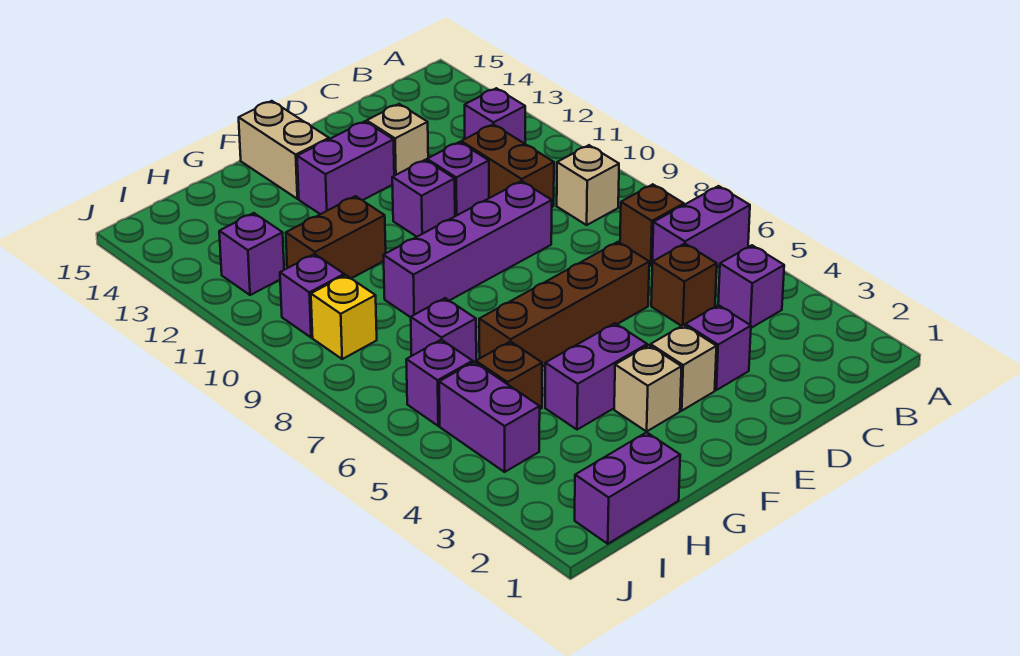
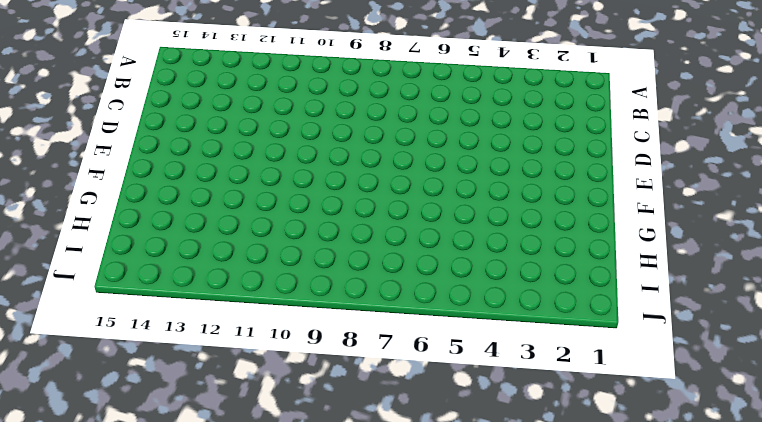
none -> purple 1x2 brick [652,186,750,267]
none -> purple 1x1 brick [718,245,784,328]
none -> brown 1x1 brick [620,184,684,265]

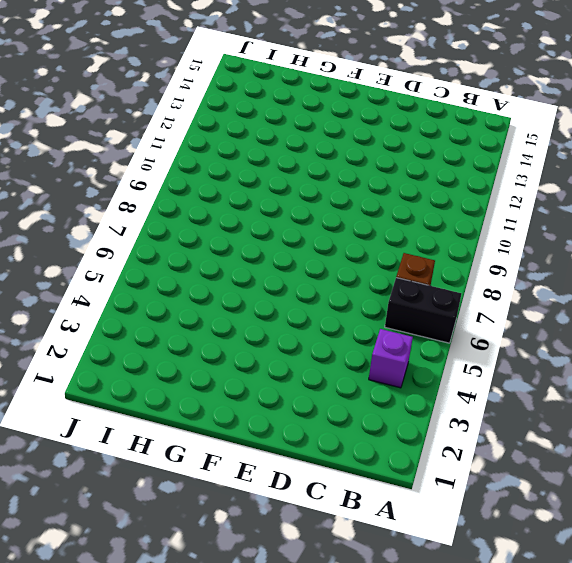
black 1x2 brick [385,278,461,343] -> purple 1x2 brick [652,186,750,267]
none -> tan 1x1 brick [557,145,619,225]
none -> purple 1x1 brick [465,88,525,144]
none -> brown 1x1 brick [651,244,717,326]

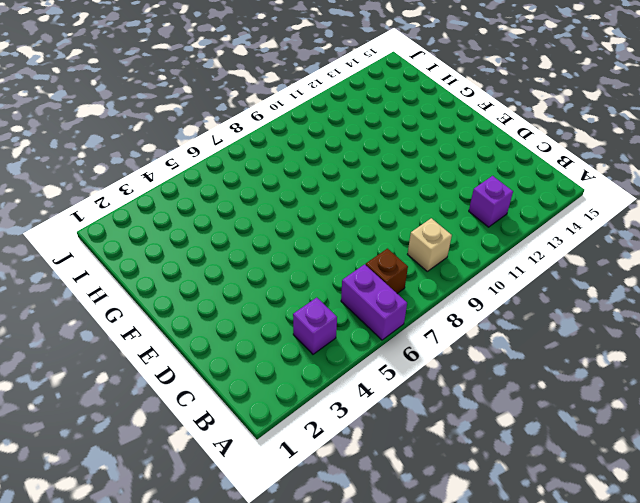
none -> brown 1x1 brick [651,244,717,326]
none -> brown 1x2 brick [461,124,554,207]
none -> purple 1x1 brick [685,305,751,390]

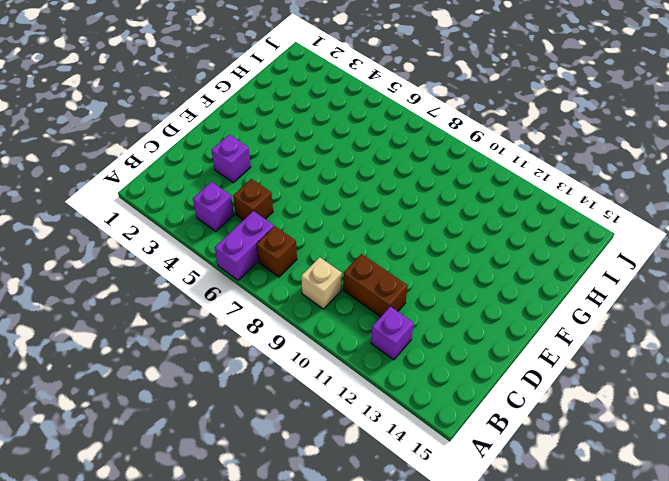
none -> brown 1x4 brick [479,242,649,367]
none -> purple 1x4 brick [383,181,552,317]
none -> purple 1x1 brick [427,142,489,216]

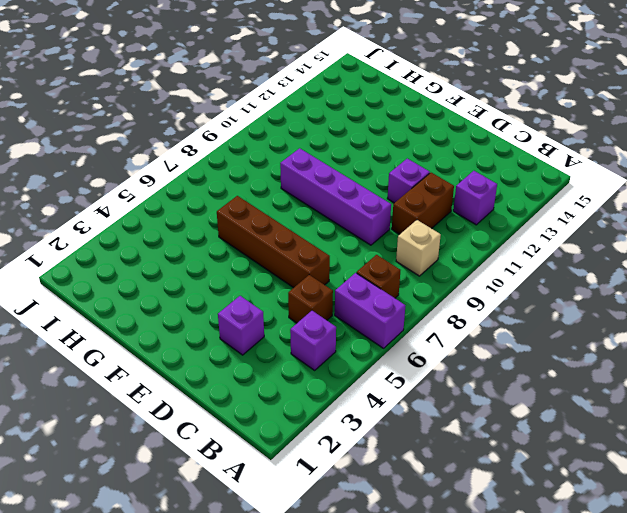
none -> tan 1x1 brick [367,104,428,176]
none -> tan 1x1 brick [650,325,716,411]
none -> purple 1x1 brick [392,160,455,237]

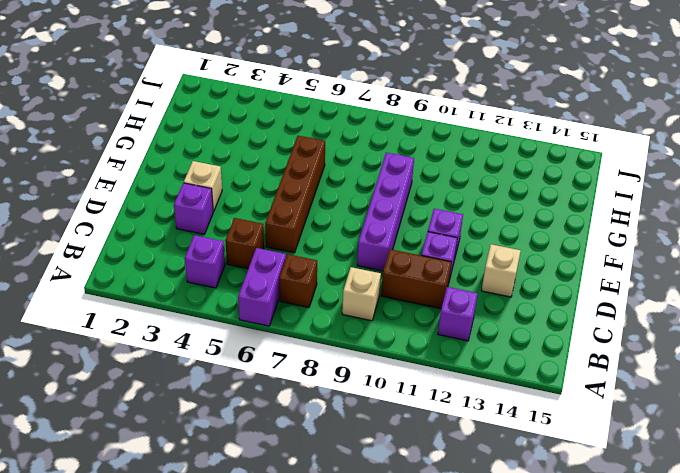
none -> purple 1x2 brick [297,121,394,214]
none -> tan 1x1 brick [614,345,682,431]
none -> purple 1x2 brick [545,323,647,430]

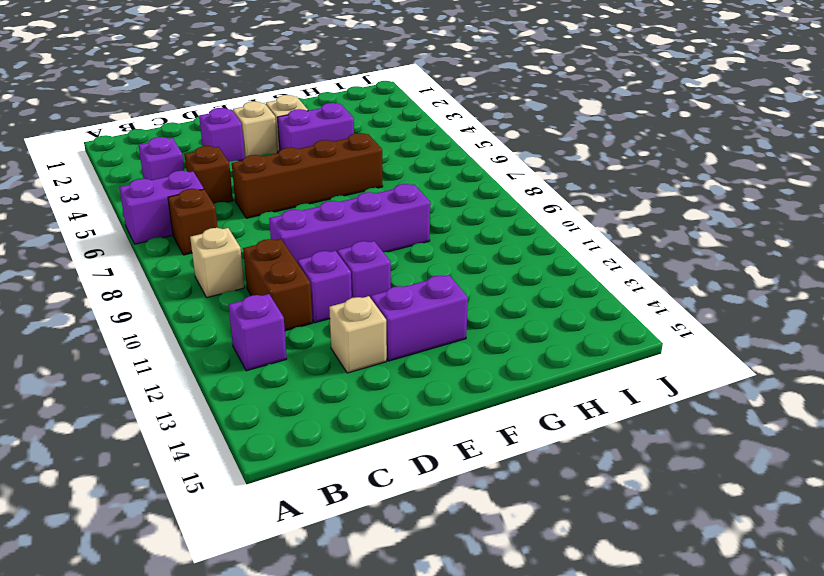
none -> tan 1x2 brick [239,101,329,199]
none -> brown 1x2 brick [286,196,386,278]
none -> purple 1x2 brick [575,432,680,544]

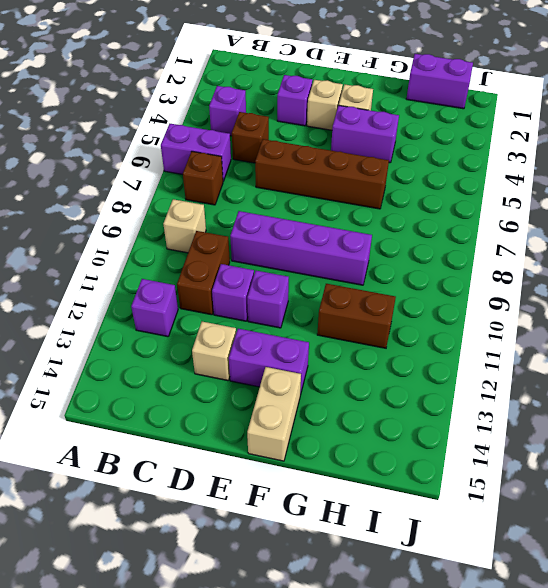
none -> brown 1x1 brick [476,341,542,409]
none -> purple 1x1 brick [411,298,476,363]
none -> purple 1x2 brick [439,362,540,472]

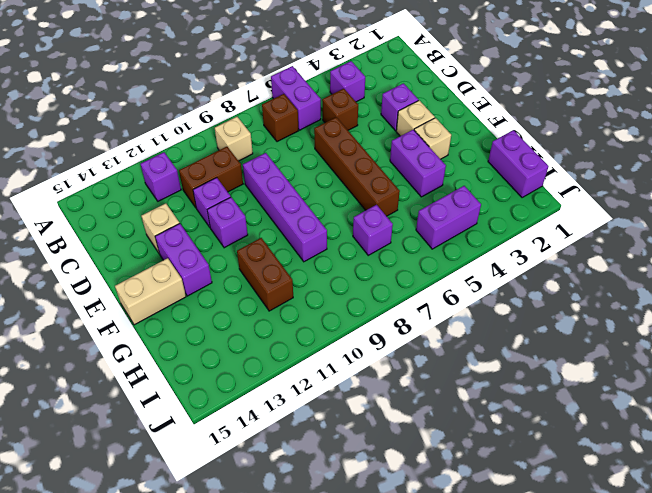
none -> brown 1x1 brick [476,341,542,409]
none -> purple 1x1 brick [406,340,473,426]
none -> yellow 1x1 brick [311,275,377,359]

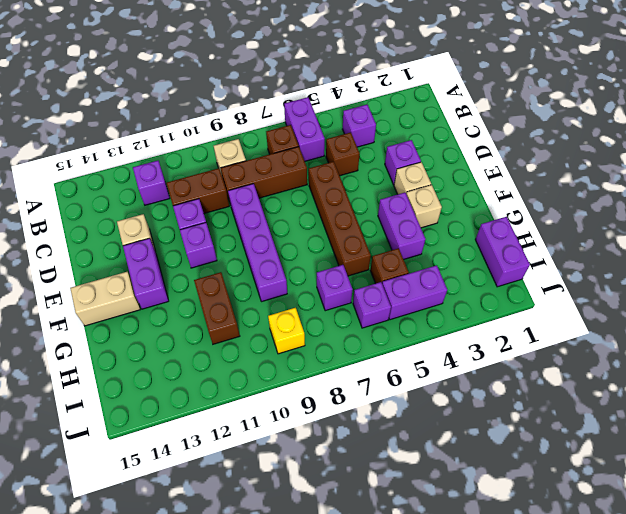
brown 1x3 brick [221,147,307,202] -> none
none -> purple 1x1 brick [280,254,344,338]
none -> purple 1x1 brick [219,213,284,295]

